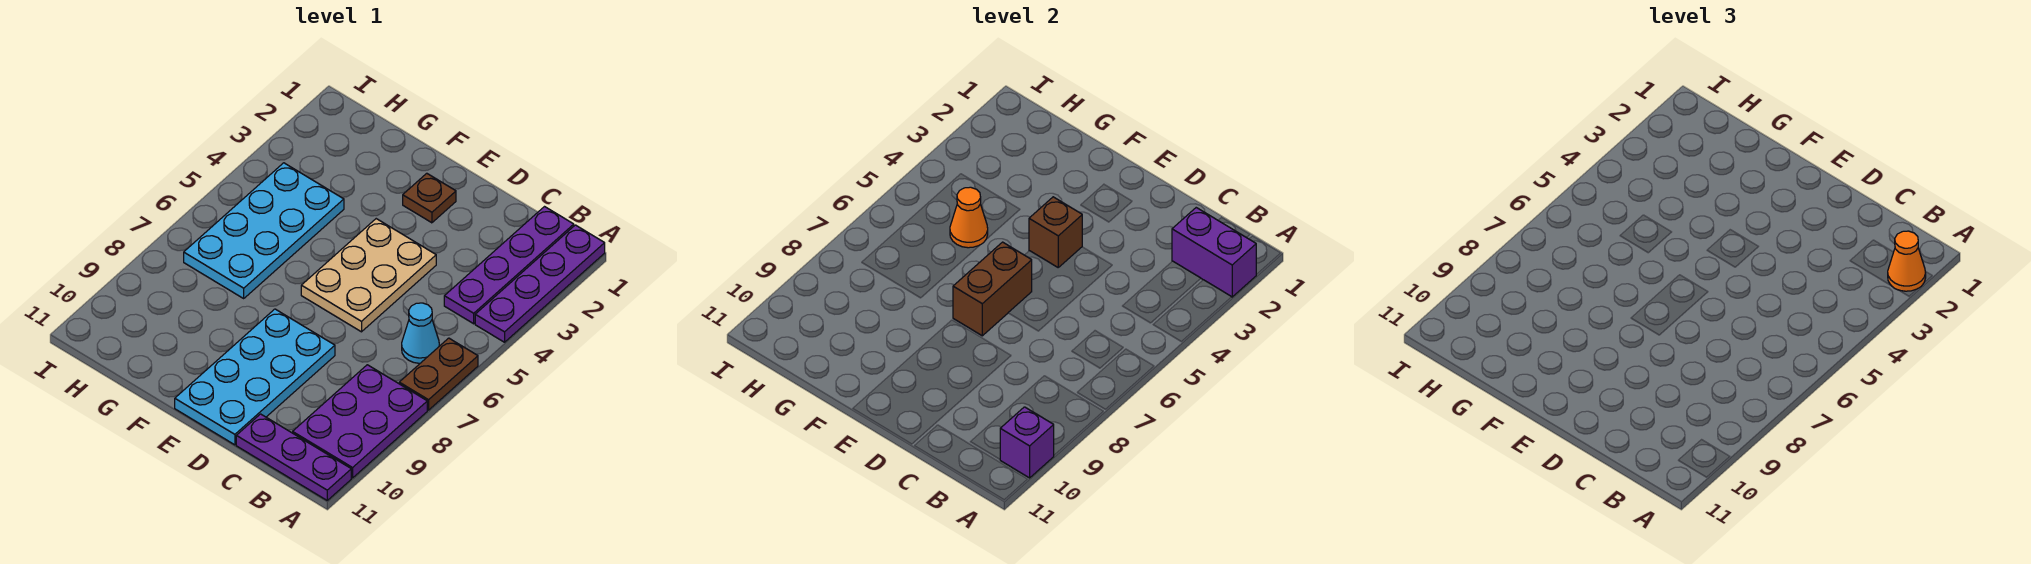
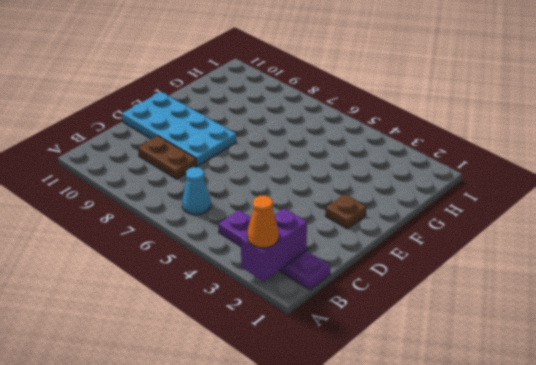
brown 1x2 plate [138,136,197,179] -> brown 1x2 plate moved to [399,338,478,410]
none -> purple 1x4 plate [475,225,605,342]
none -> purple 2x3 plate [293,365,427,478]
none -> purple 1x3 plate [236,414,351,500]

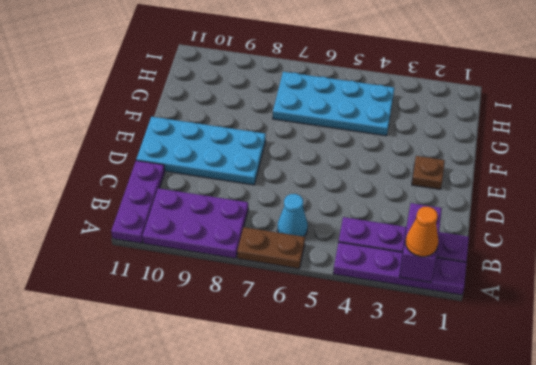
none -> tan 2x3 plate [301,219,436,332]
none -> purple 1x1 brick [1000,407,1054,478]
none -> brown 1x1 brick [1029,197,1082,267]

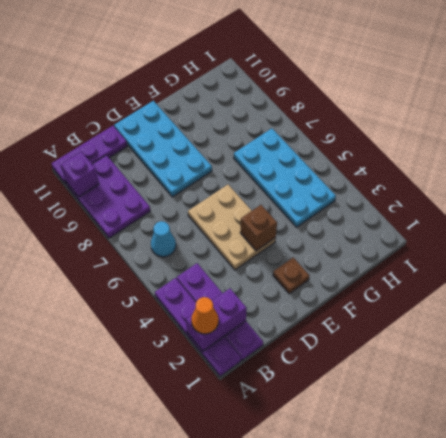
none -> brown 1x2 plate [399,338,478,410]
none -> brown 1x2 brick [953,242,1032,336]
none -> orange 1x1 cone [950,187,988,248]

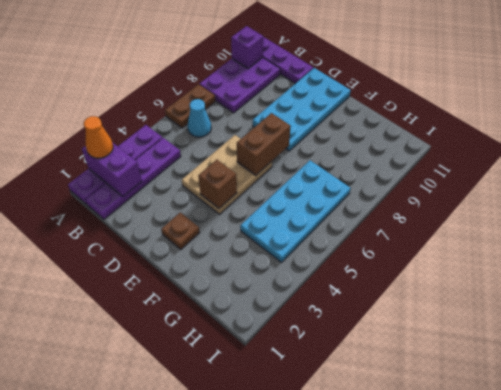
none -> orange 1x1 cone [950,187,988,248]

